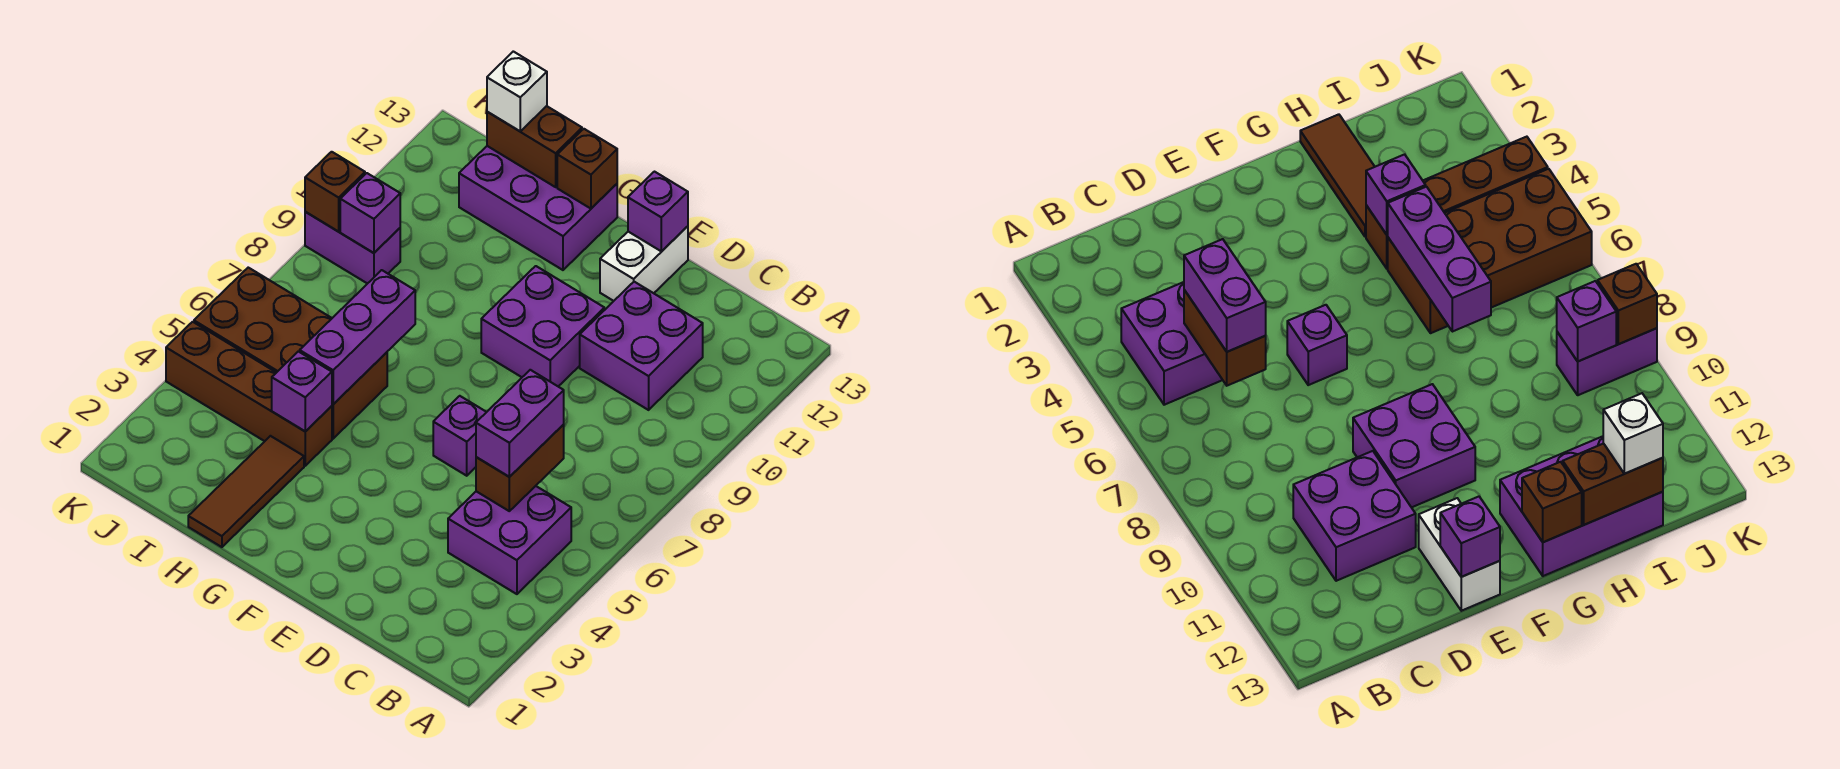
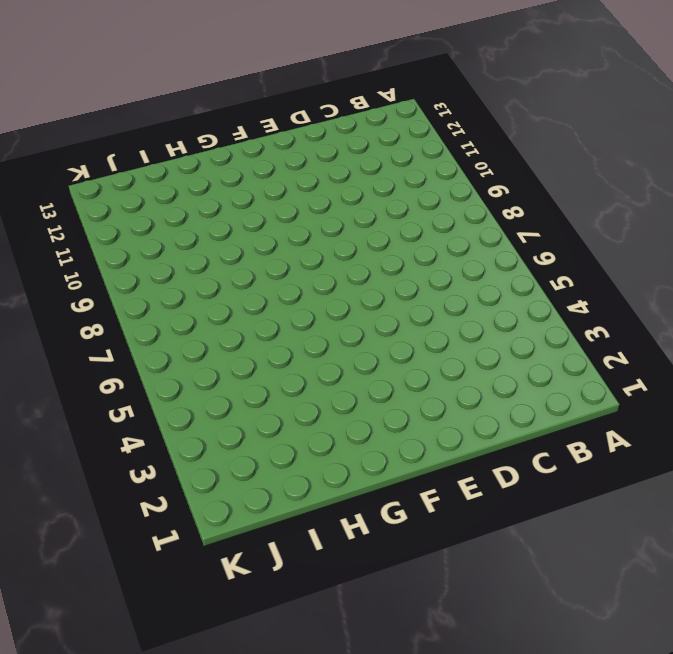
none -> purple 2x2 brick [448,486,571,594]
none -> purple 2x2 brick [580,282,703,410]
none -> purple 1x1 brick [433,396,486,476]

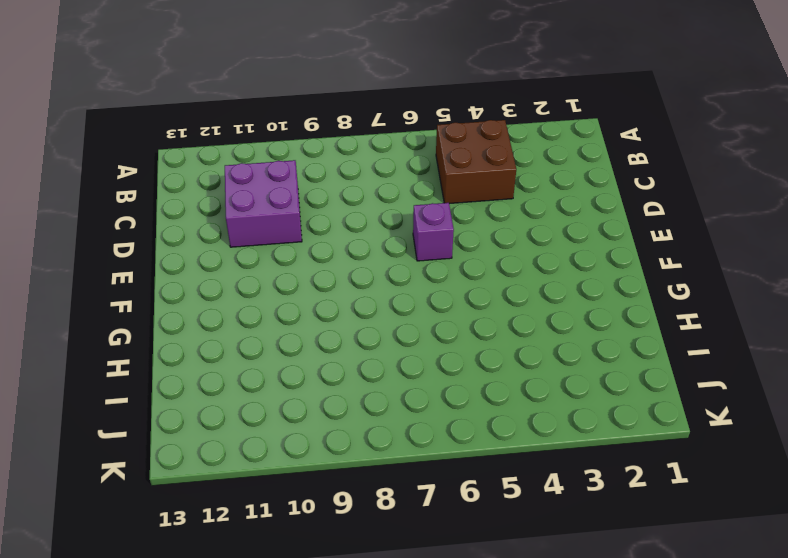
brown 2x2 brick [436,120,516,204] -> purple 2x2 brick [448,486,571,594]
none -> purple 2x2 brick [481,266,604,386]
none -> white 1x2 brick [600,226,688,301]
none -> purple 2x3 brick [459,146,617,270]

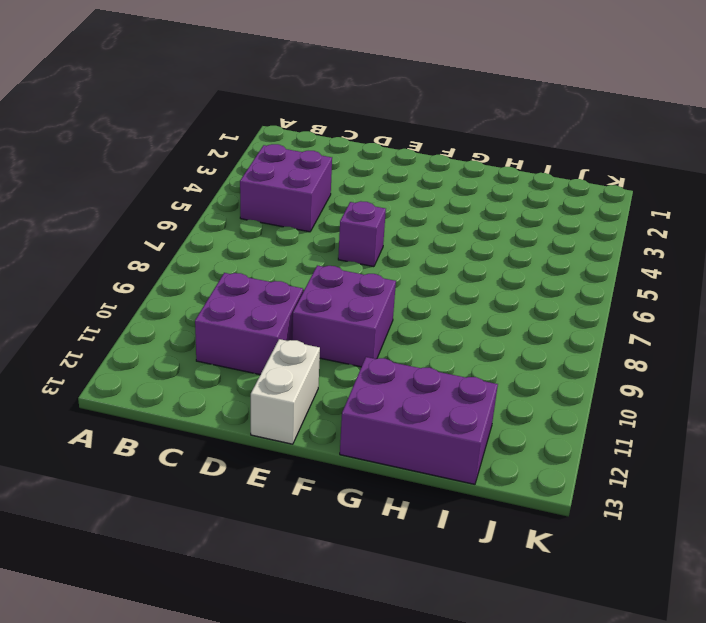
none -> brown 1x3 tile [188,436,304,547]
none -> brown 1x4 brick [166,322,332,466]
none -> brown 2x4 brick [194,268,387,439]

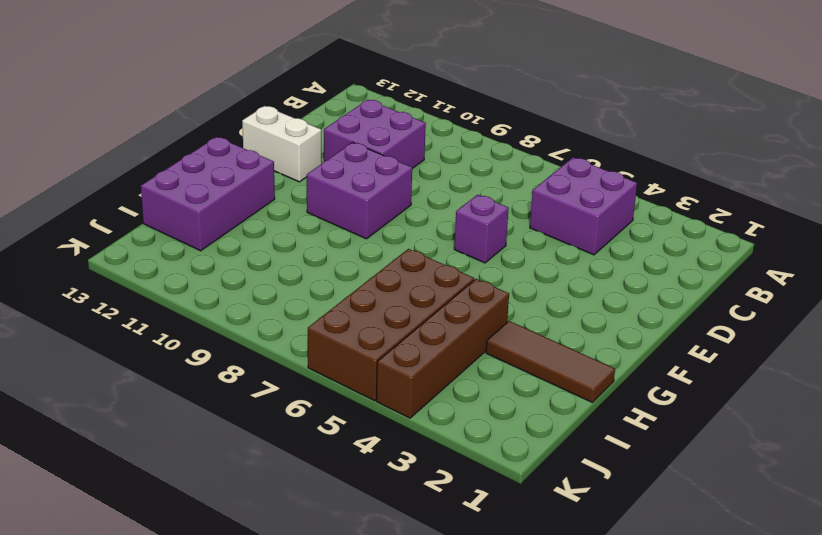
none -> purple 1x2 brick [305,212,400,284]
none -> brown 1x2 brick [476,425,564,511]
none -> purple 1x1 brick [628,172,688,251]

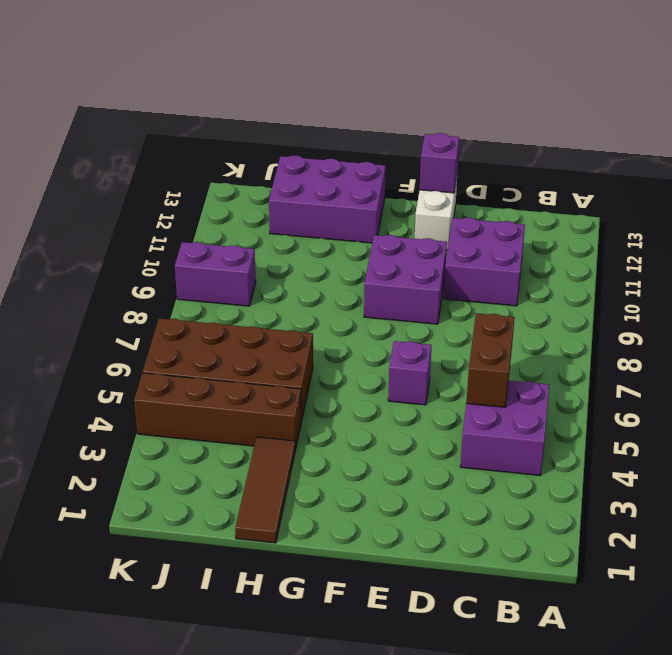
none -> brown 1x1 brick [557,129,617,209]
none -> purple 1x1 brick [272,351,332,431]
none -> purple 1x3 brick [300,270,415,404]

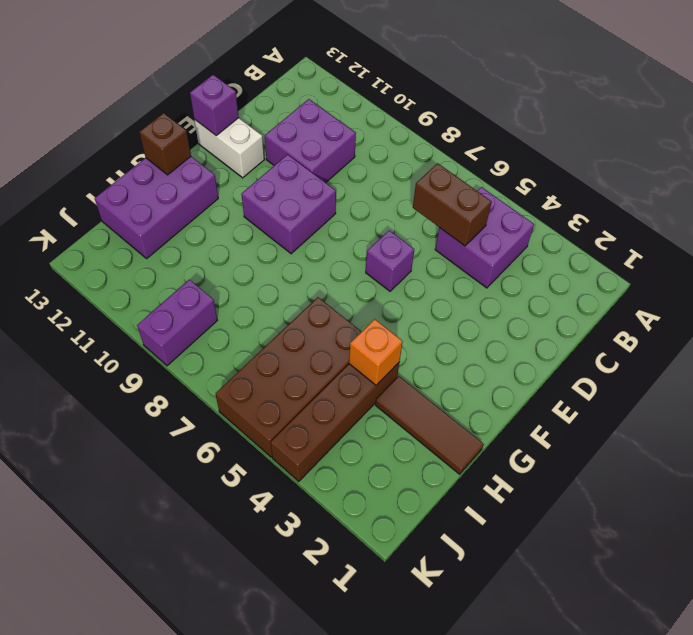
orange 1x1 brick [349,319,403,385] -> purple 1x1 brick [272,351,332,431]
none -> purple 1x3 brick [300,270,415,404]
none -> brown 1x2 brick [487,106,582,187]
none -> purple 1x1 brick [340,173,400,253]

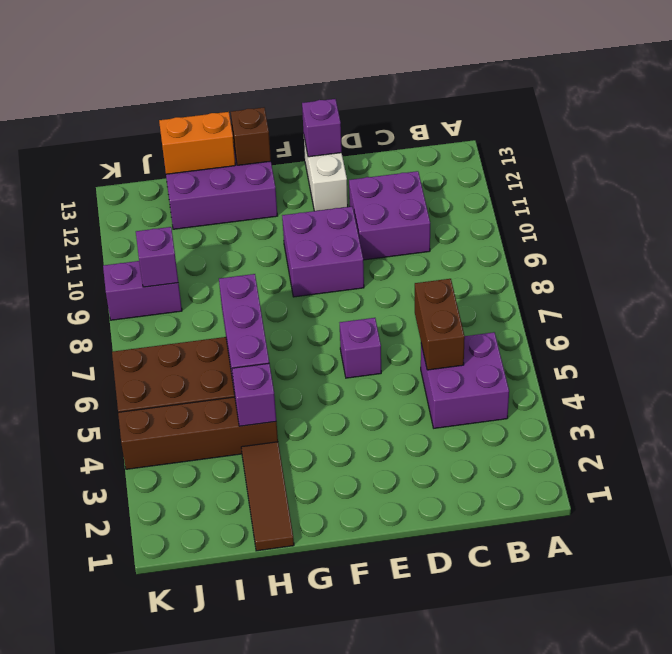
orange 1x2 brick [159,112,235,174] -> brown 1x2 brick [487,106,582,187]
none -> brown 1x1 brick [305,152,365,232]
none -> purple 1x2 brick [476,370,564,477]
none -> white 1x1 brick [487,51,547,131]

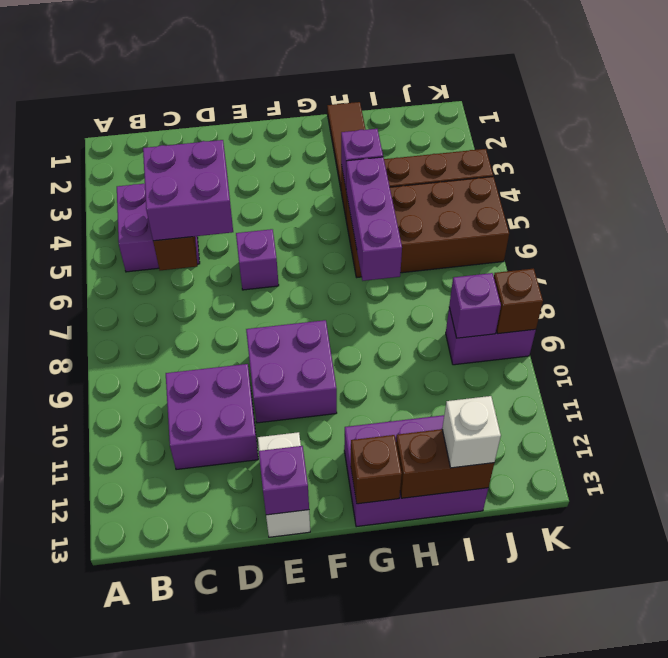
purple 2x2 brick [143,140,233,241] -> purple 1x2 brick [476,370,564,477]

